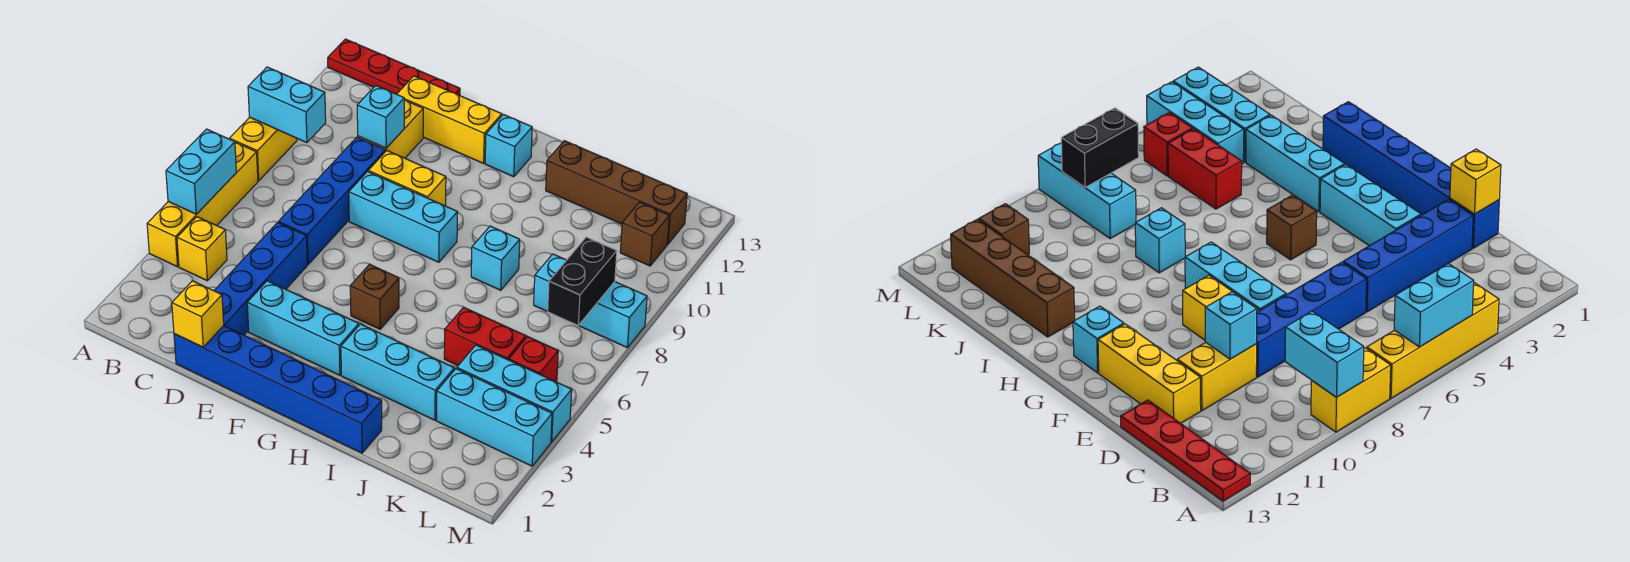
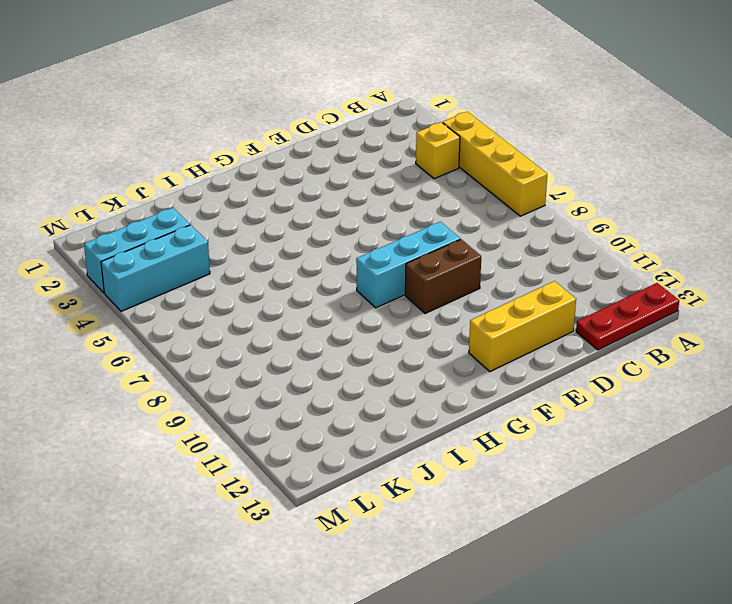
red 1x3 plate [576,283,679,350] -> red 1x4 plate [328,39,460,96]
brown 1x2 brick [405,239,481,313] -> yellow 1x2 brick [368,151,446,206]
none -> yellow 1x2 brick [230,117,297,181]
none -> blue 1x6 brick [174,326,382,453]
none -> blue 1x4 brick [214,222,307,335]

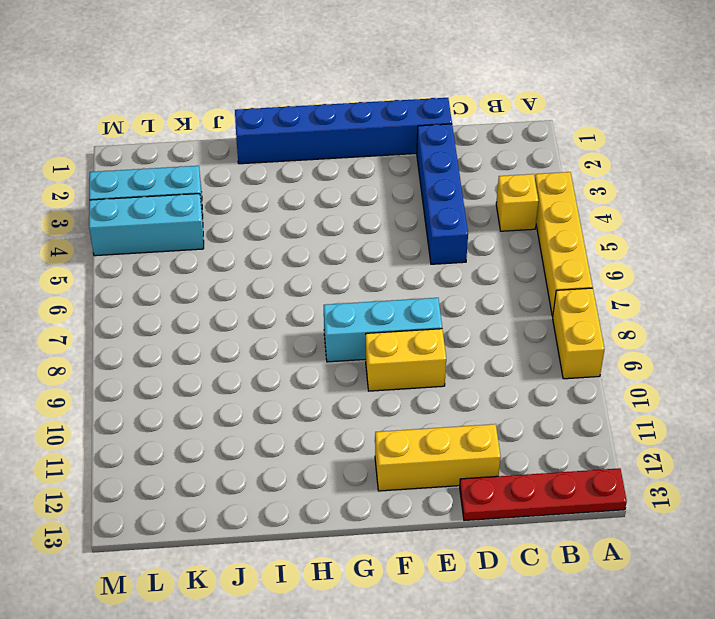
none -> blue 1x4 brick [278,137,385,264]
none -> yellow 1x2 brick [358,100,423,158]
none -> cyan 1x3 brick [247,281,359,375]

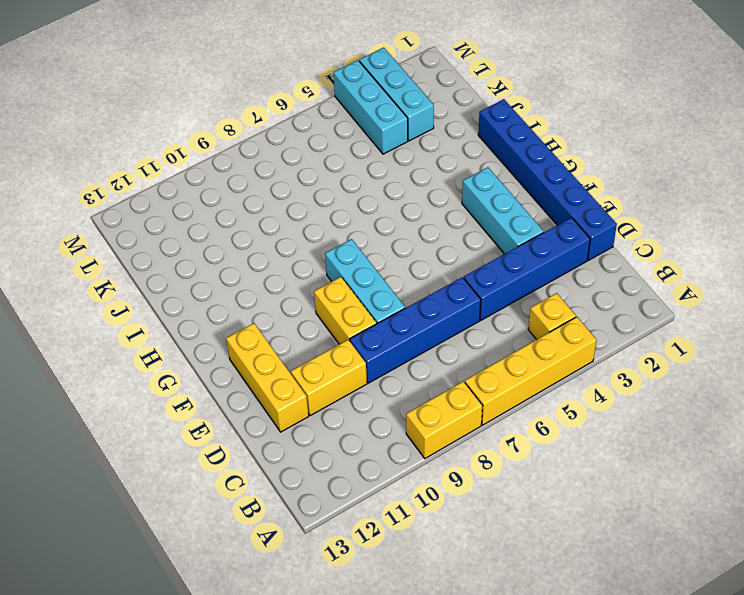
none -> red 1x4 plate [328,39,460,96]
none -> brown 1x1 brick [350,264,399,329]
none -> cyan 1x1 brick [485,115,532,177]

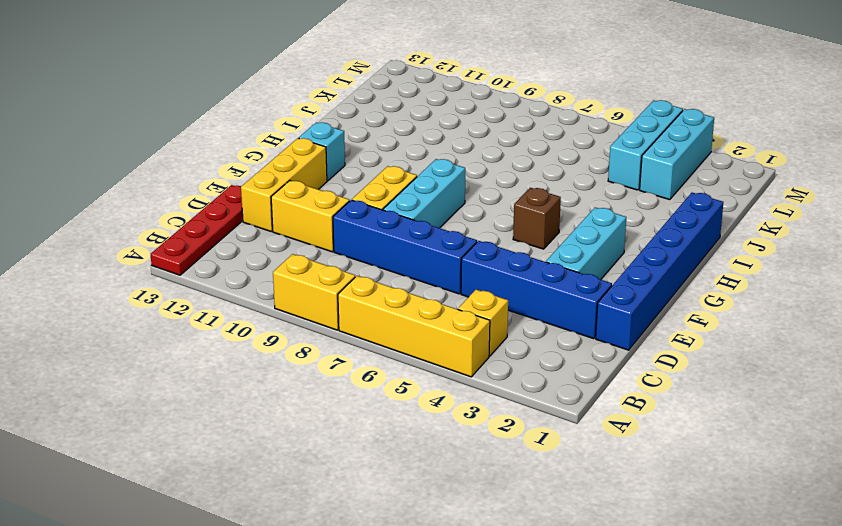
none -> cyan 1x3 brick [341,324,454,420]
none -> cyan 1x1 brick [471,226,520,290]
none -> brown 1x4 brick [546,141,687,244]

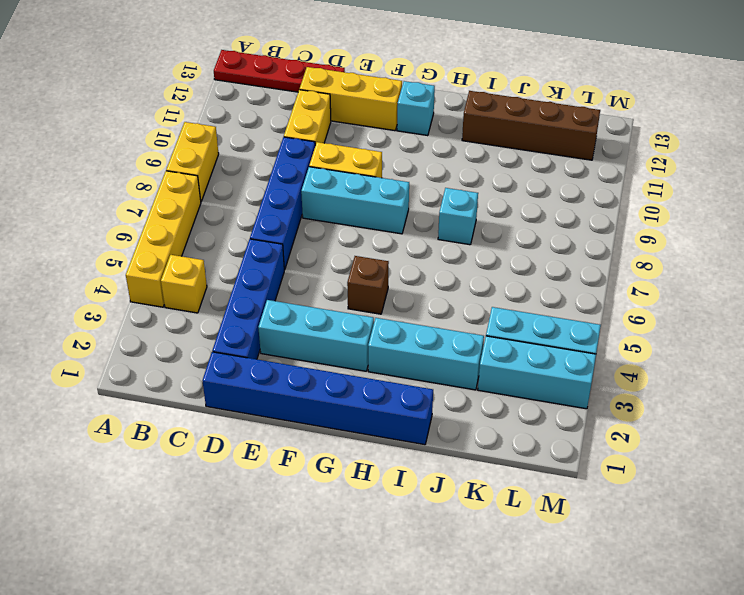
none -> red 1x2 brick [444,307,526,365]
none -> cyan 1x3 brick [534,254,647,348]
none -> red 1x1 brick [509,336,558,382]

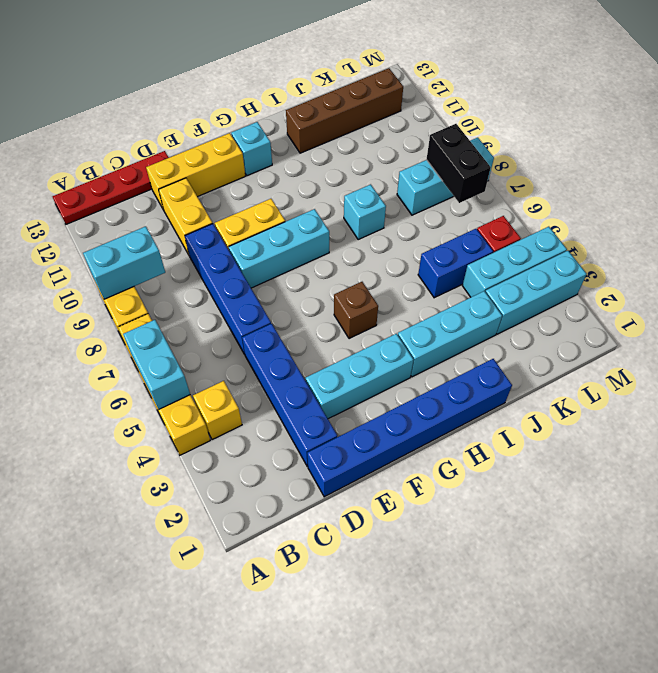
blue 1x2 brick [418,229,493,298] -> red 1x2 brick [444,307,526,365]
none -> brown 1x1 brick [620,202,669,266]
none -> yellow 1x1 brick [172,281,224,347]
none -> cyan 1x1 brick [357,86,404,148]

